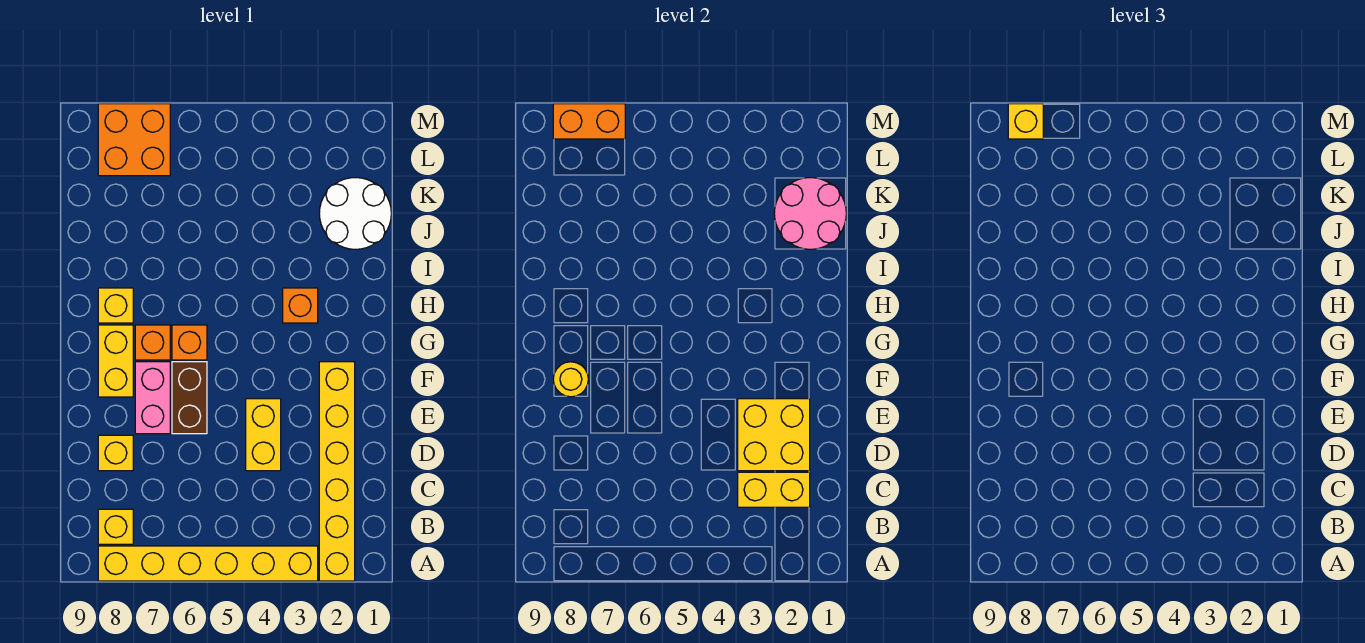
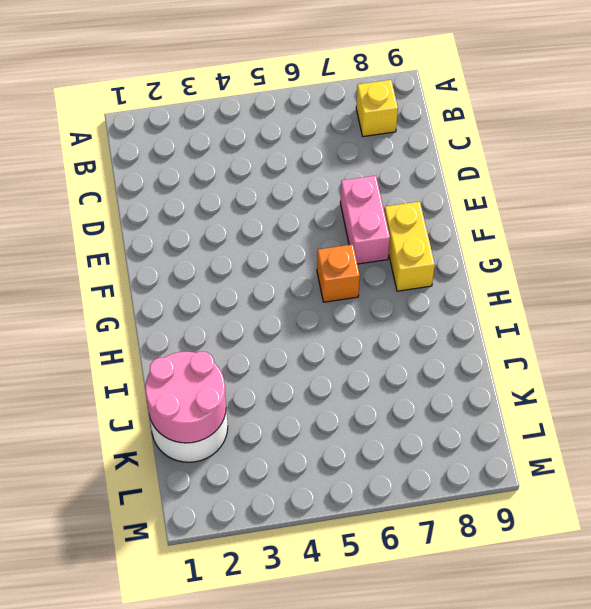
none -> yellow 1x6 brick [319,362,355,581]
none -> yellow 1x6 brick [98,546,318,581]
none -> yellow 1x2 brick [246,399,281,471]

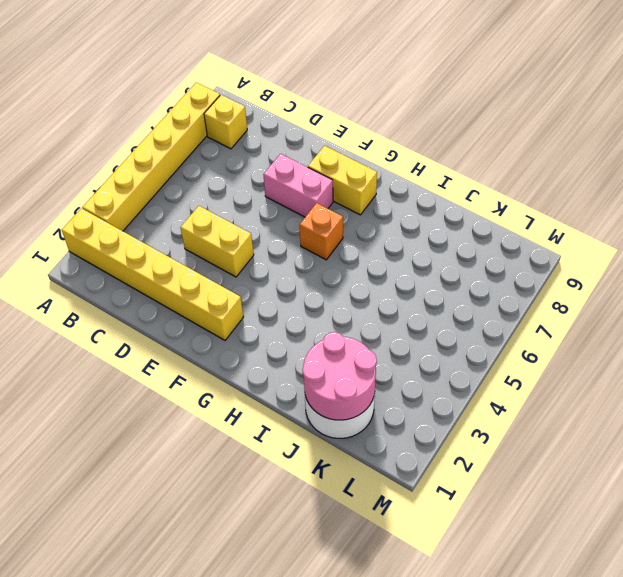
none -> yellow 1x1 brick [98,435,133,471]
none -> brown 1x2 brick [172,362,207,434]
none -> orange 1x1 brick [135,325,170,360]

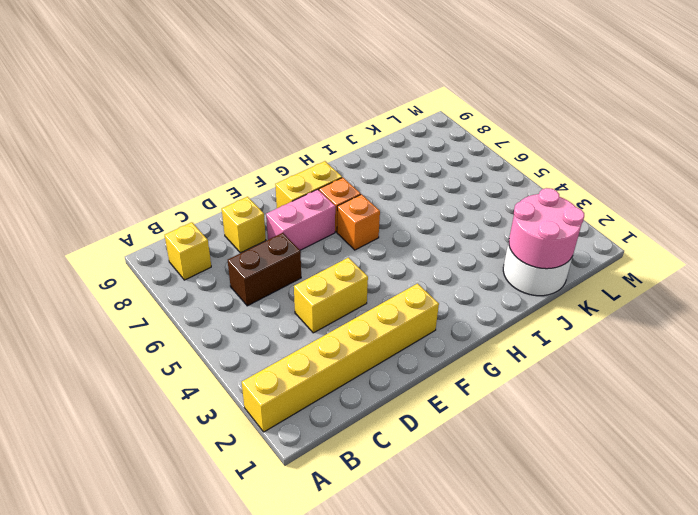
brown 1x2 brick [228,233,301,306] -> brown 1x2 brick moved to [172,362,207,434]
none -> yellow 1x6 brick [98,546,318,581]
none -> orange 1x1 brick [283,288,318,323]
none -> yellow 1x1 brick [98,288,133,323]

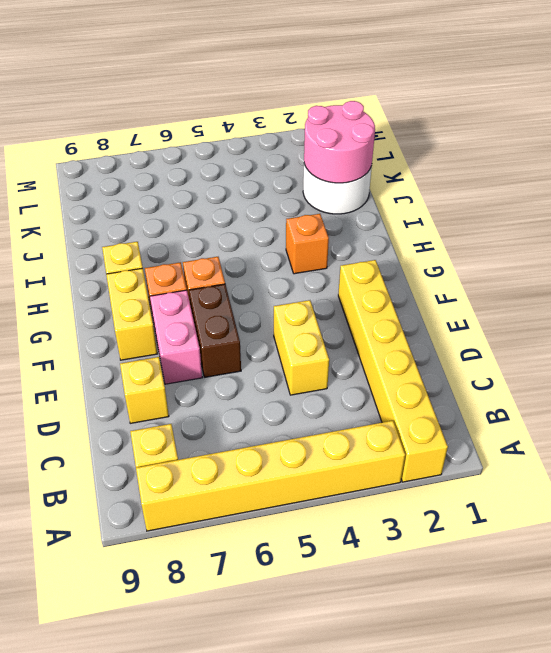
none -> orange 2x2 brick [98,104,170,176]
none -> yellow 1x2 brick [738,472,810,507]
none -> yellow 2x2 brick [738,399,810,471]

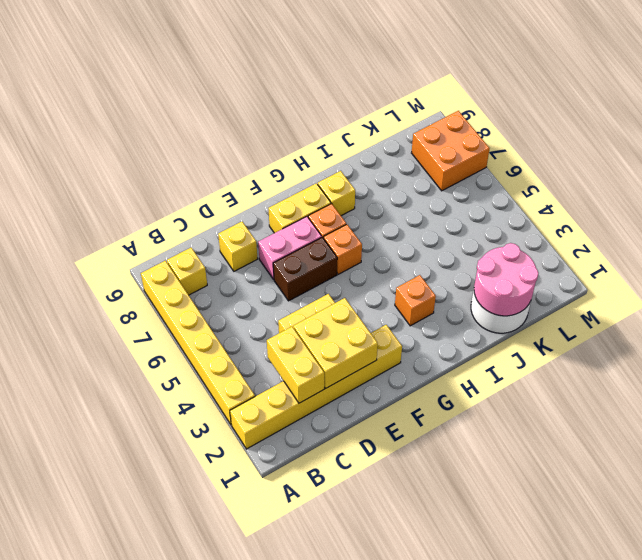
none -> yellow 1x1 round brick [553,362,588,397]
none -> orange 1x2 brick [553,104,625,139]
none -> yellow 1x1 brick [1008,104,1043,139]

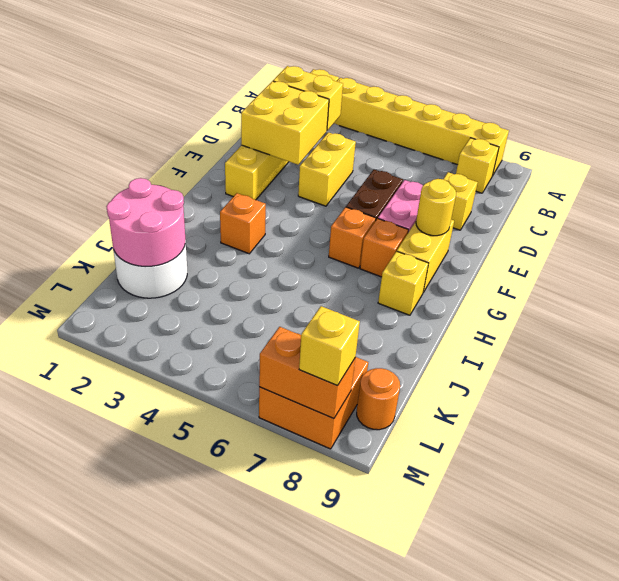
orange 1x1 round brick [357,368,400,430] -> none

